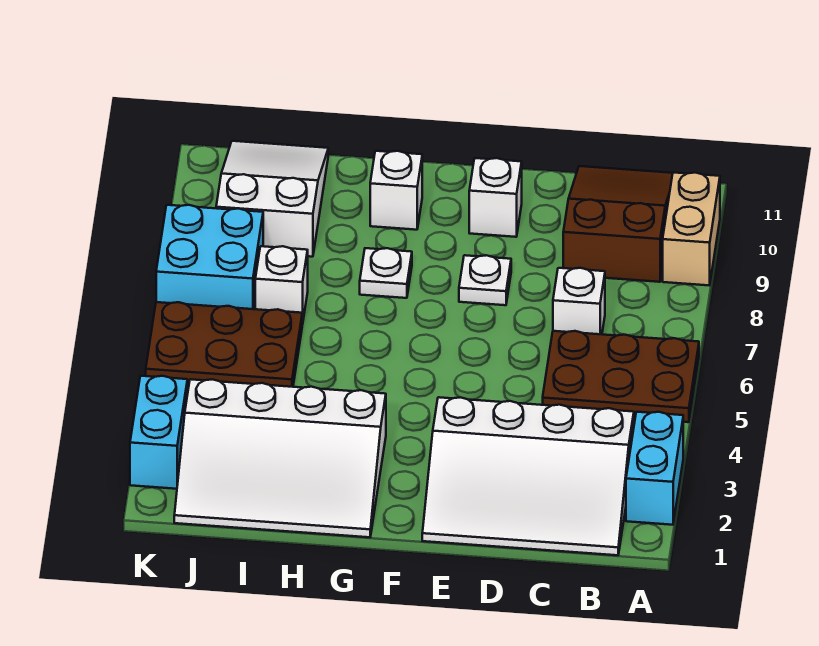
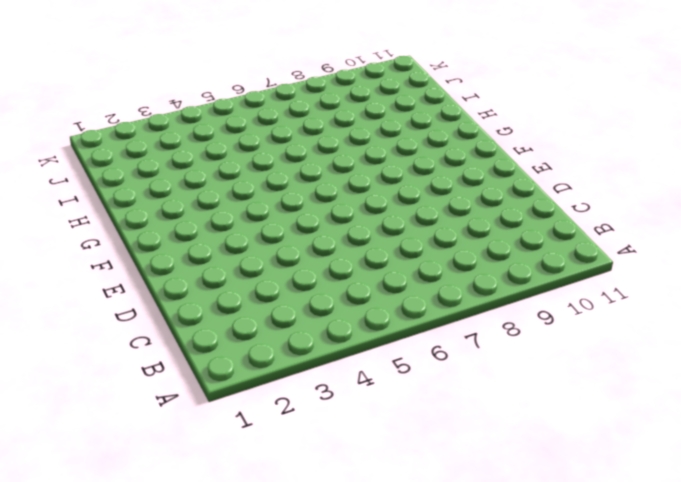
none -> cyan 1x2 brick [626,412,683,525]
none -> brown 2x3 plate [543,331,699,422]
none -> tan 1x2 brick [663,173,720,285]

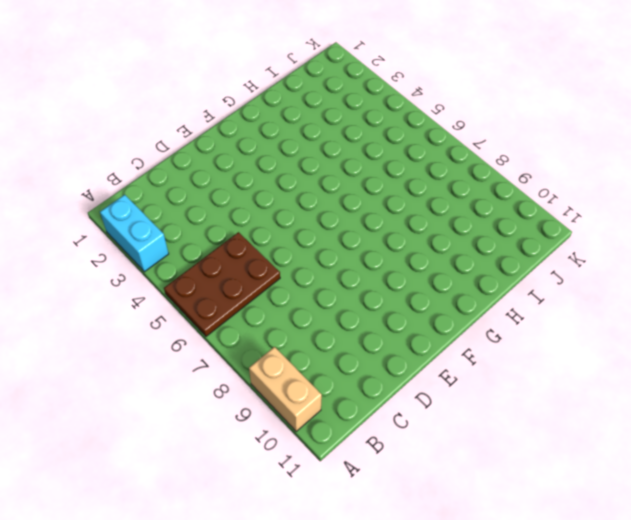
none -> white 3x4 slope [422,397,634,555]
none -> brown 2x3 slope [563,166,673,282]
none -> white 1x1 brick [553,268,605,334]

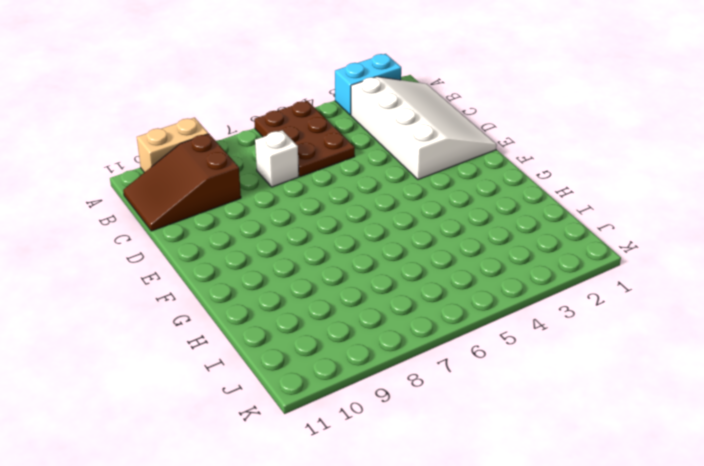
none -> white 1x1 plate [459,255,511,305]
none -> white 1x1 brick [469,158,522,237]
none -> white 3x4 slope [174,379,386,537]

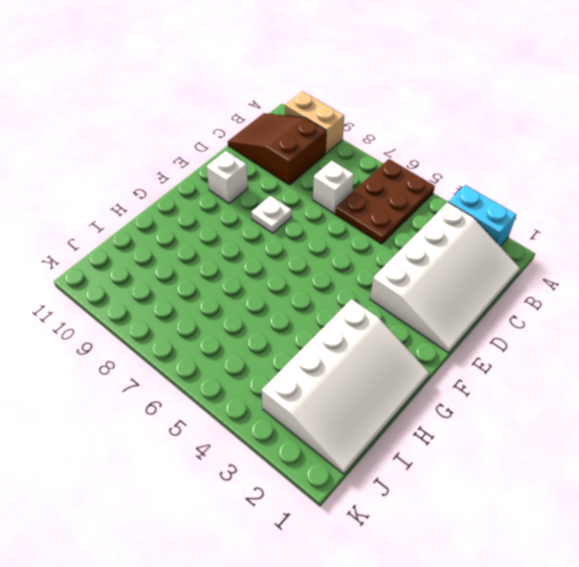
none -> white 1x1 plate [360,248,412,298]
none -> white 1x1 brick [370,151,422,230]
none -> brown 2x3 plate [146,302,302,387]

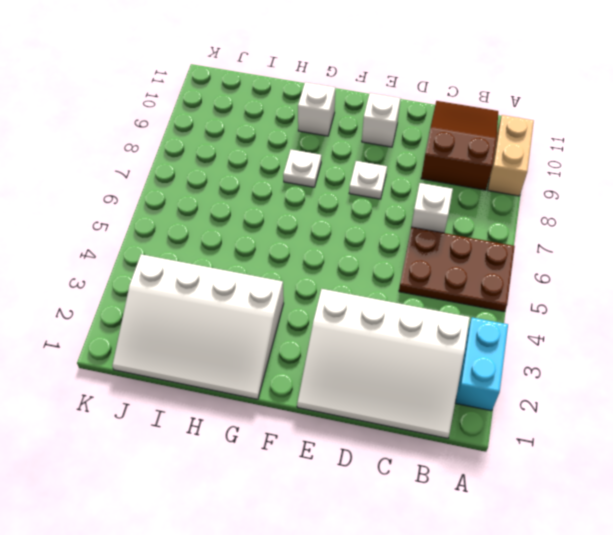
none -> brown 2x3 plate [146,302,302,387]
none -> white 1x1 brick [255,246,308,325]
none -> white 2x3 slope [216,141,328,257]

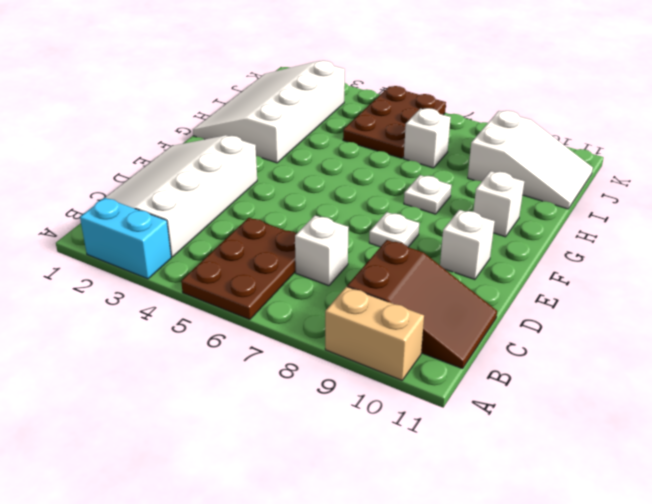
none -> cyan 2x2 brick [156,205,263,309]
none -> cyan 1x2 brick [130,376,187,489]

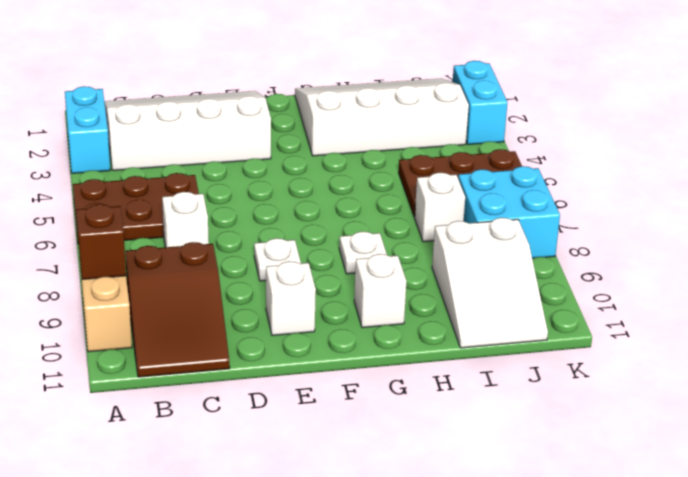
brown 1x1 brick [76,204,126,279] -> none

